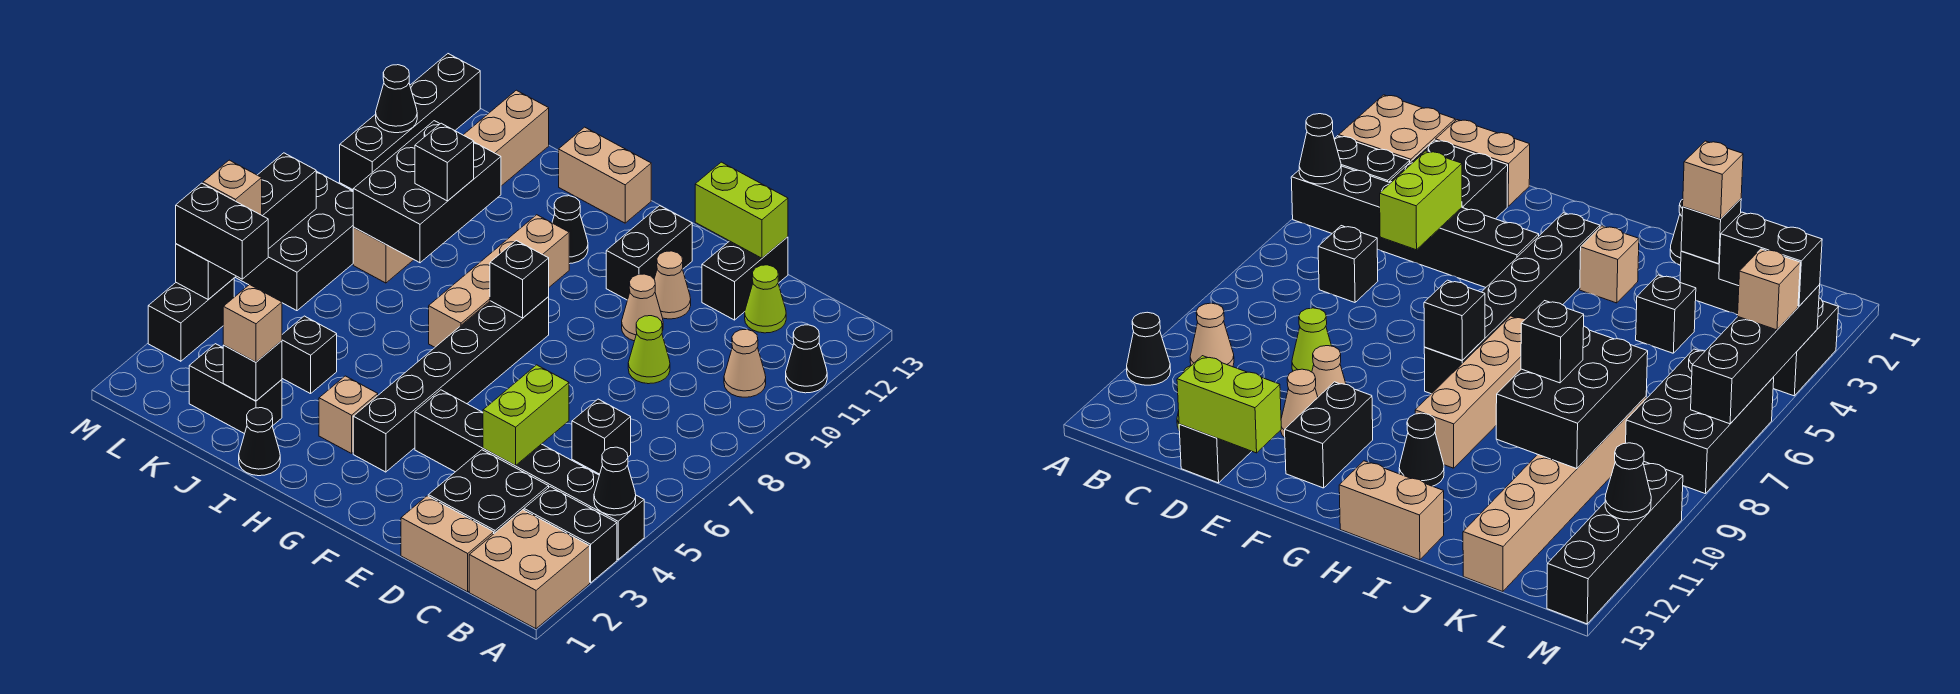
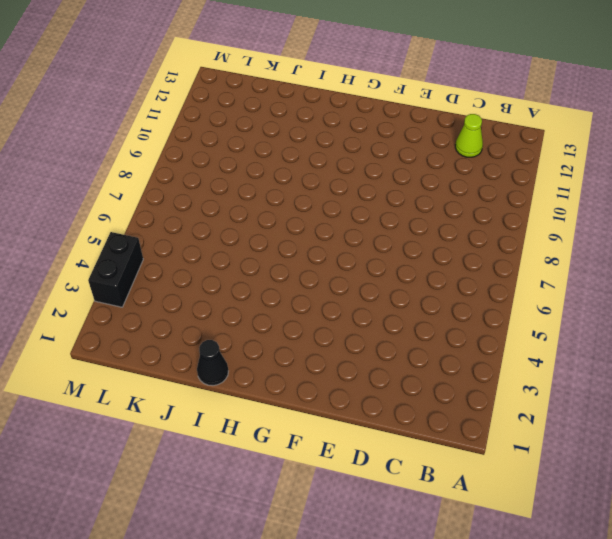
none -> tan 2x2 brick [469,510,590,629]
none -> black 1x2 brick [524,487,617,583]
none -> black 1x6 brick [415,390,644,560]
none -> black 1x1 cone [786,325,827,393]

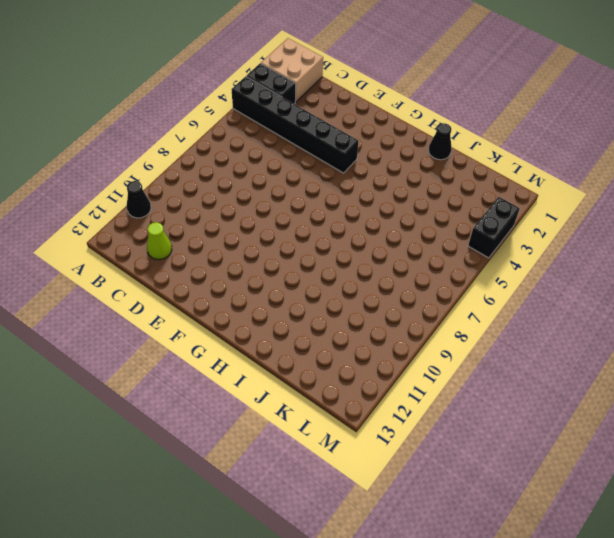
none -> tan 1x1 cone [724,329,766,397]
none -> tan 1x2 brick [401,496,494,592]
none -> black 2x2 brick [428,450,549,533]
none -> black 1x1 brick [572,399,631,474]

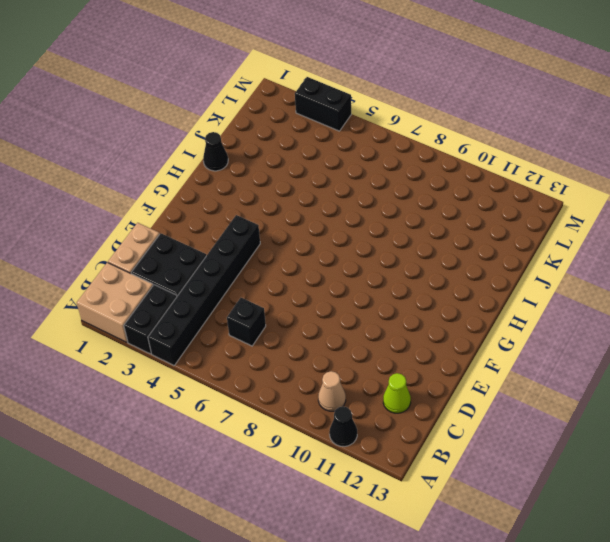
none -> lime 1x1 cone [628,316,670,384]
none -> black 1x2 brick [702,237,788,320]
none -> tan 1x1 cone [622,274,663,341]
none -> tan 1x1 cone [654,251,691,319]

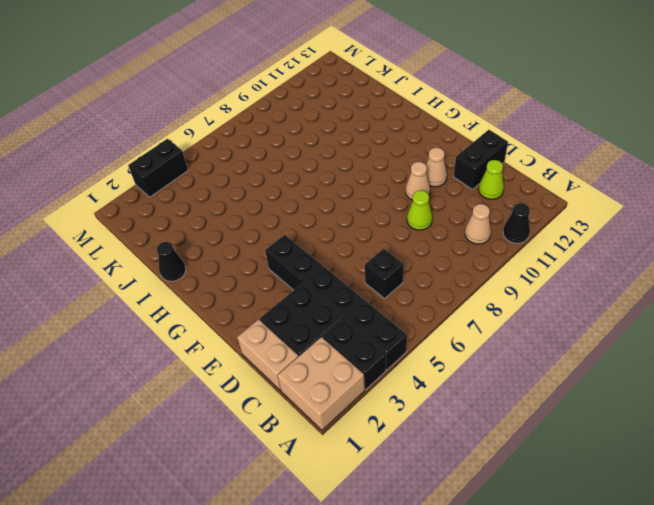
none -> black 1x2 brick [606,206,692,300]
none -> black 1x6 brick [353,297,549,472]
none -> tan 1x1 brick [319,376,378,453]
none -> tan 1x4 brick [429,215,569,347]

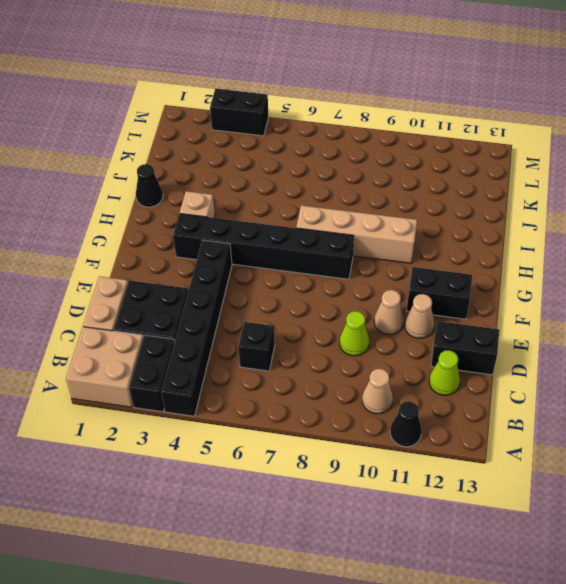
none -> black 1x1 cone [552,196,588,264]
none -> tan 1x2 brick [559,127,651,223]
none -> black 1x2 brick [189,344,282,434]
none -> black 1x1 brick [282,316,337,394]

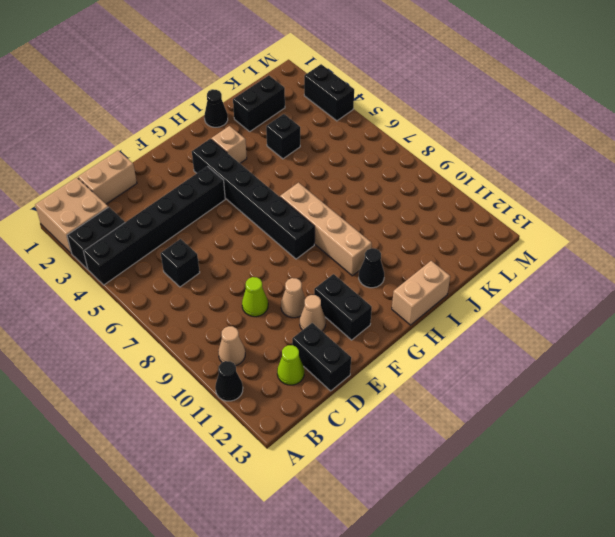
none -> black 2x2 brick [428,450,549,533]
none -> tan 1x6 brick [353,90,549,283]
none -> black 2x3 brick [235,171,354,311]
none -> black 1x4 brick [340,54,480,190]

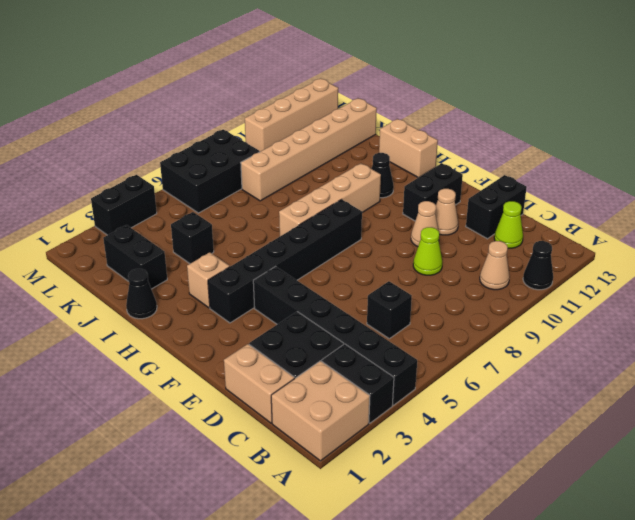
tan 1x4 brick [245,79,338,152] -> black 1x4 brick [340,54,480,190]
none -> black 1x1 cone [594,447,636,515]
none -> lime 1x2 brick [483,365,569,466]
none -> lime 1x2 brick [695,162,788,258]
none -> black 1x1 brick [490,241,549,318]

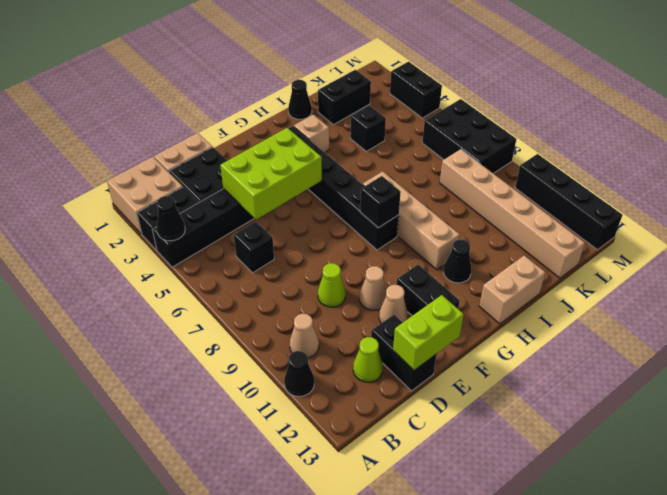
lime 2x3 brick [220,128,322,220] -> lime 1x2 brick [483,365,569,466]
none -> black 1x1 brick [223,341,282,401]
none -> black 2x3 brick [353,121,501,263]
none -> black 1x4 brick [176,153,316,299]
none -> black 1x1 cone [376,65,417,133]

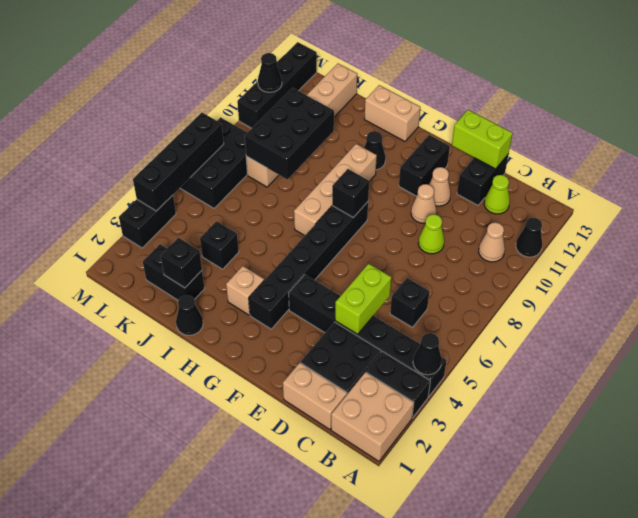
none -> tan 1x1 brick [223,285,282,362]
none -> black 1x1 brick [415,123,474,201]
none -> black 1x2 brick [176,183,268,279]
none -> tan 1x1 brick [203,160,262,215]

